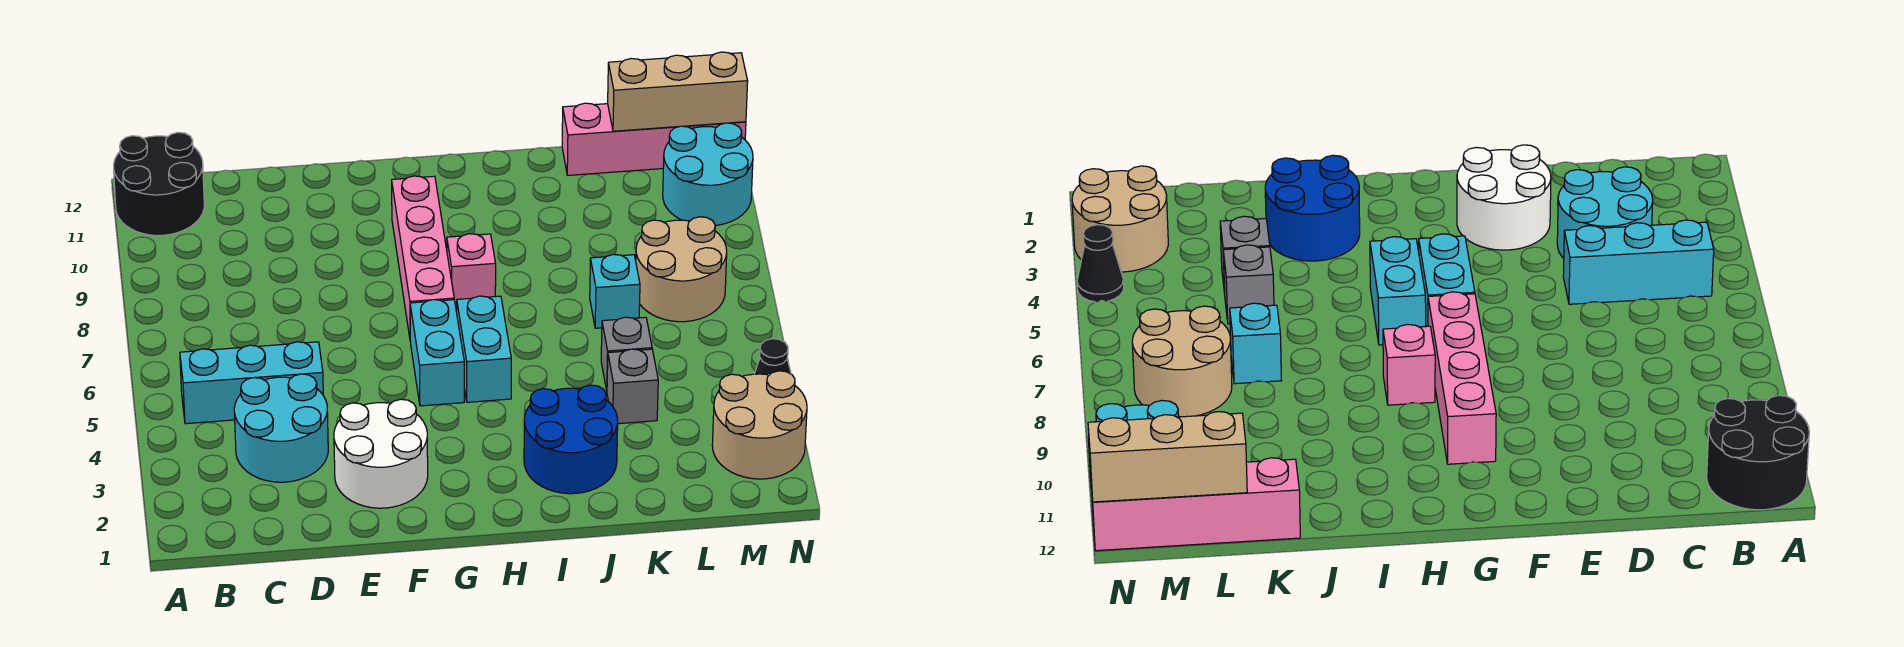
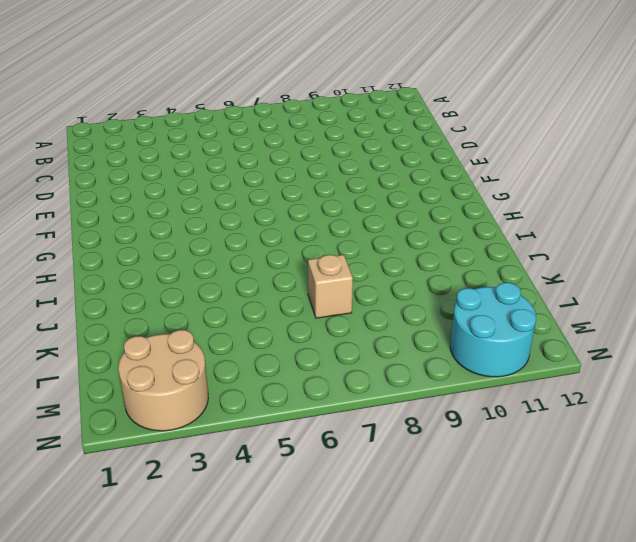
tan 1x1 brick [308,255,353,318] -> cyan 1x1 brick [590,254,640,328]
none -> black 2x2 round brick [114,133,204,236]
none -> cyan 1x3 brick [180,342,323,424]
none -> cyan 2x2 round brick [234,374,328,482]

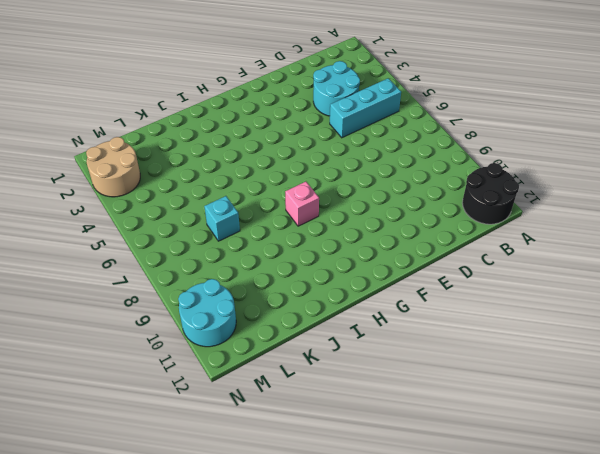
none -> white 2x2 round brick [334,399,428,508]
none -> cyan 1x2 brick [410,300,464,406]
none -> pink 1x4 brick [392,176,454,337]

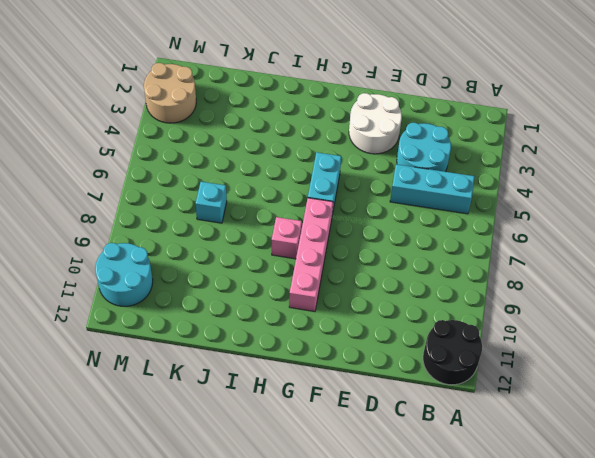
none -> cyan 1x2 brick [457,296,511,402]
none -> blue 2x2 round brick [524,385,618,494]
none -> grey 1x1 brick [607,349,658,424]

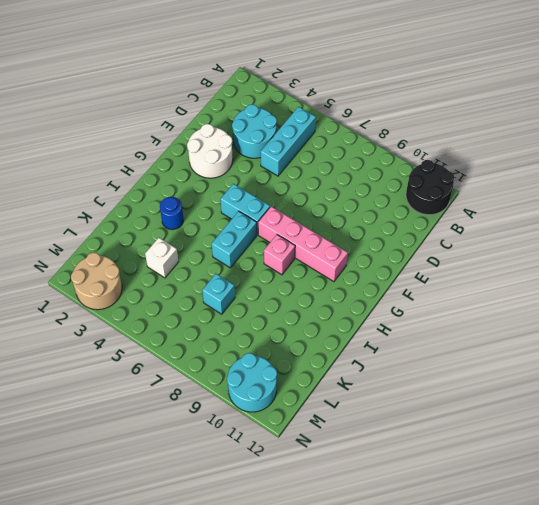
cyan 1x2 brick [212,211,257,268] -> cyan 1x2 brick turned to [457,296,511,402]
blue 1x1 round brick [160,197,184,230] -> blue 2x2 round brick [524,385,618,494]
white 1x1 brick [145,238,178,278] -> grey 1x1 brick [607,349,658,424]
none -> grey 1x1 brick [601,317,652,390]
none -> pink 1x4 brick [562,103,746,175]
none -> tan 2x2 round brick [636,217,727,322]

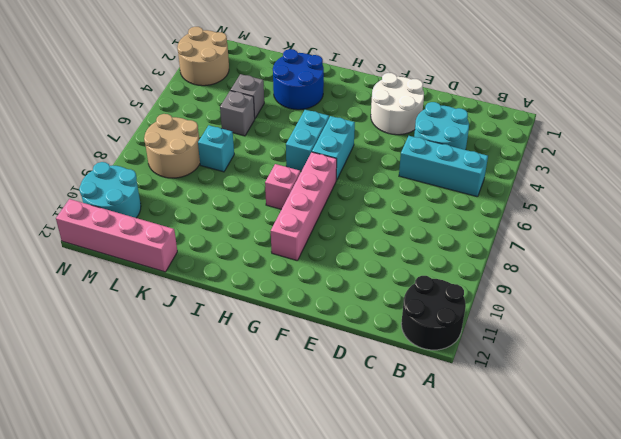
none -> black 1x1 cone [755,339,791,375]
none -> tan 1x3 brick [608,52,748,131]

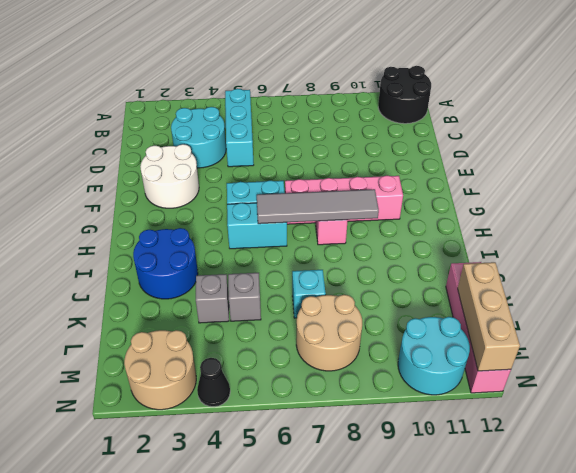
grey 1x4 tile [257,189,379,224] -> none

